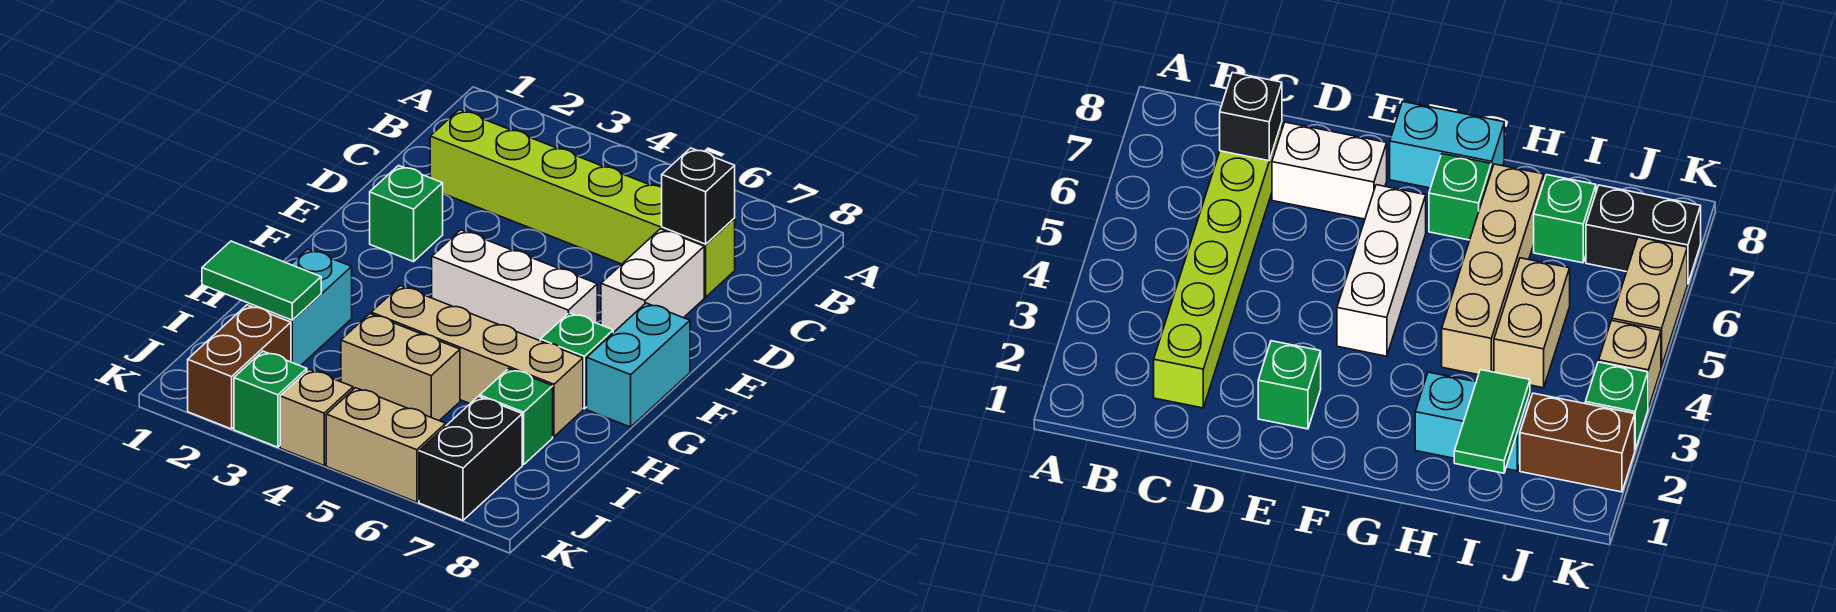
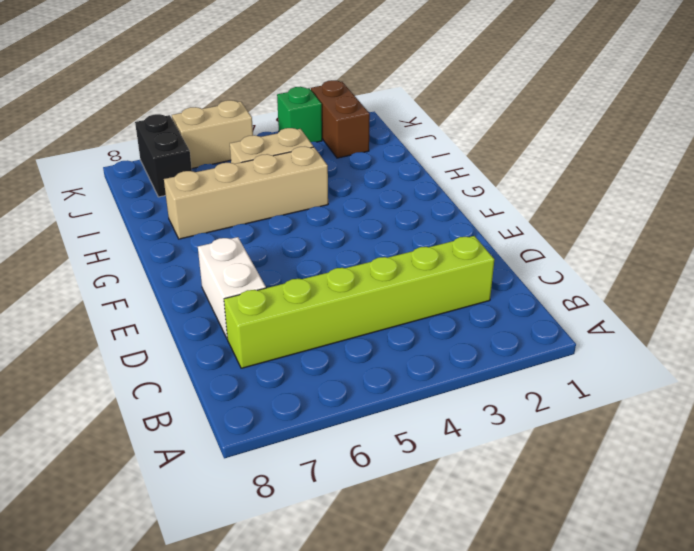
none -> green 1x1 brick [370,166,443,262]
none -> white 1x3 brick [432,230,597,341]
none -> cyan 1x2 brick [587,303,690,427]

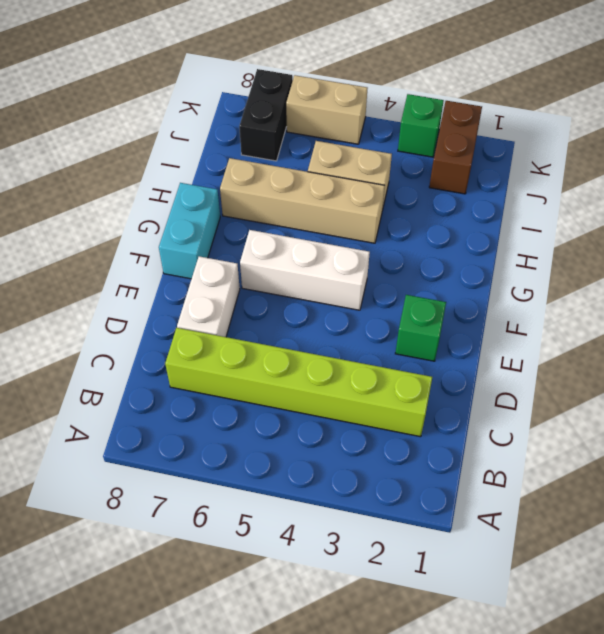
none -> green 1x1 brick [540,313,613,409]
none -> cyan 1x2 brick [248,249,352,366]
none -> green 1x1 brick [480,368,553,465]

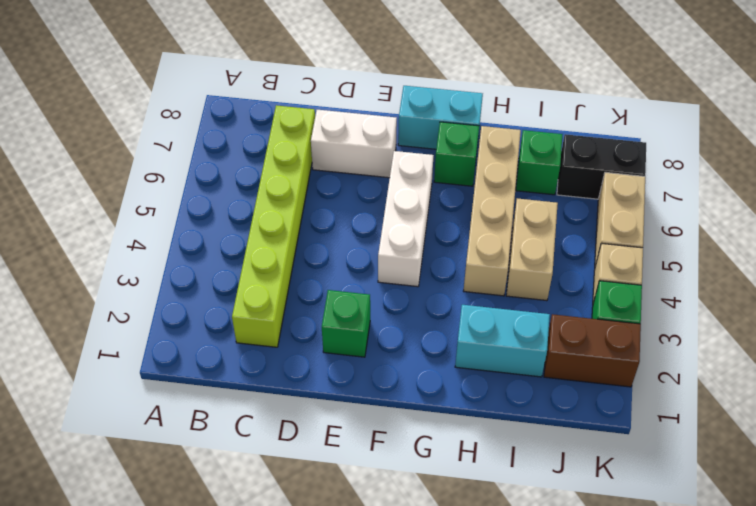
none -> black 1x1 brick [662,148,735,244]
none -> green 1x2 tile [202,241,321,320]

